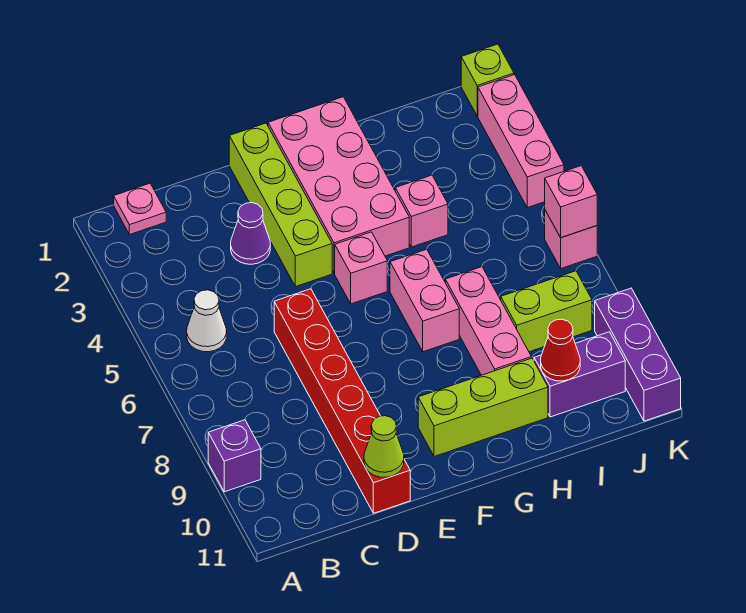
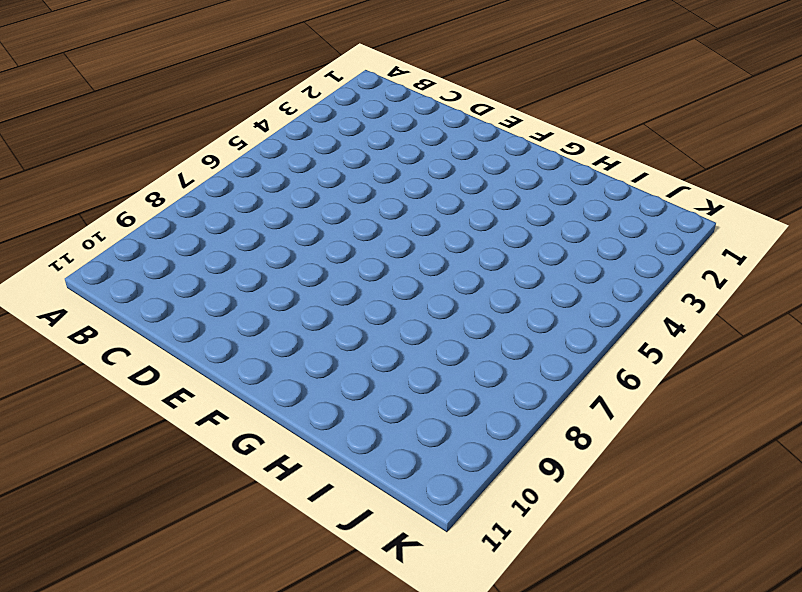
none -> purple 1x1 brick [208,420,261,492]
none -> pink 1x1 plate [114,183,166,235]
none -> white 1x1 cone [187,290,227,352]

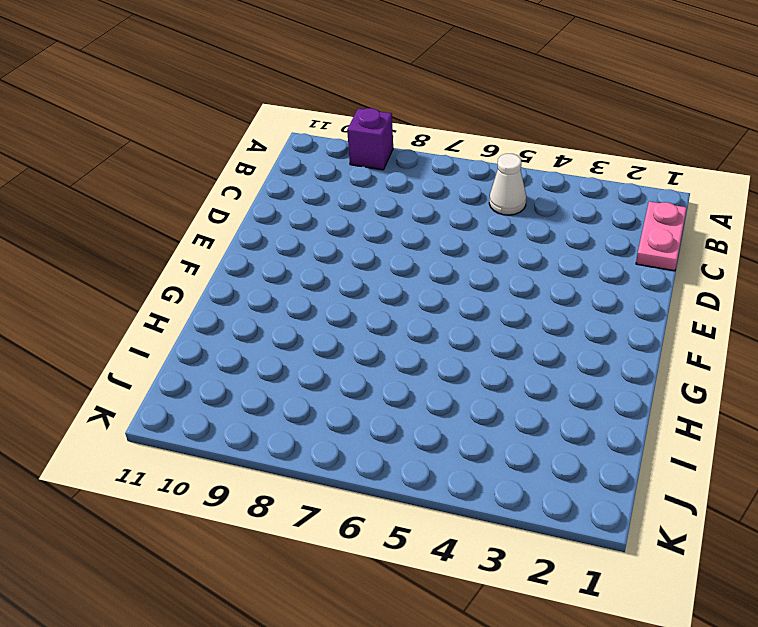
pink 1x2 plate [636,201,687,271] -> pink 1x1 plate [114,183,166,235]
none -> purple 1x1 cone [231,203,270,264]
none -> red 1x6 brick [274,289,410,513]
none -> lime 1x4 brick [229,123,332,287]

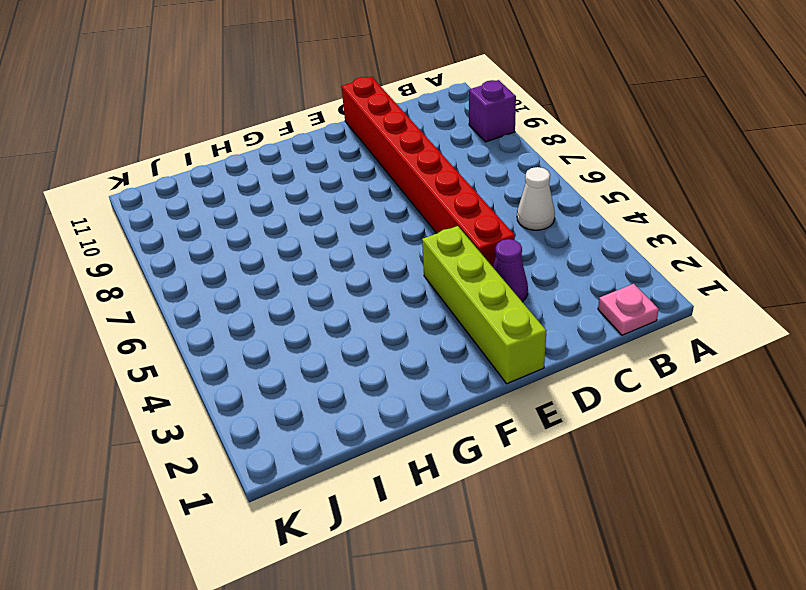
red 1x8 brick [341,77,515,267] -> red 1x6 brick [274,289,410,513]
none -> pink 2x4 brick [268,97,409,273]
none -> pink 1x1 brick [335,232,387,304]
none -> lime 1x3 brick [418,358,548,457]

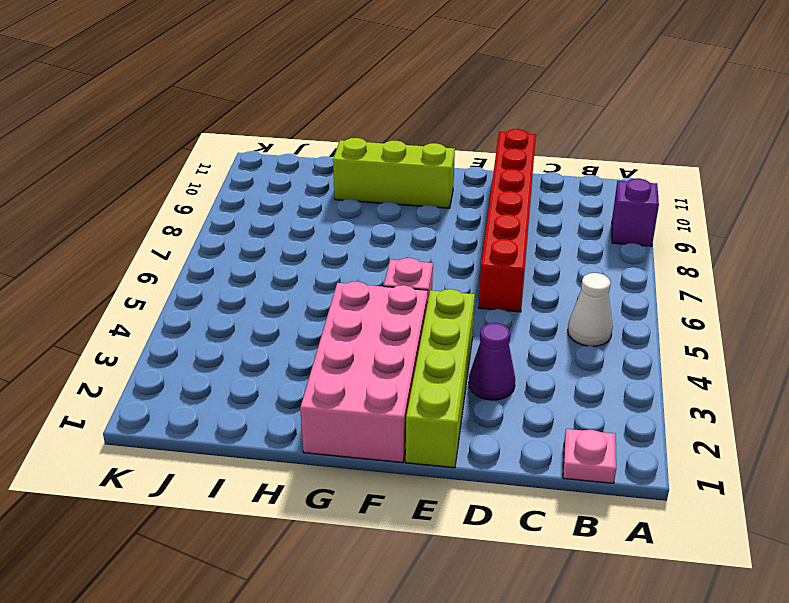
none -> pink 1x2 brick [390,249,459,352]
none -> pink 1x1 brick [395,175,448,247]
none -> pink 1x3 brick [445,267,531,375]

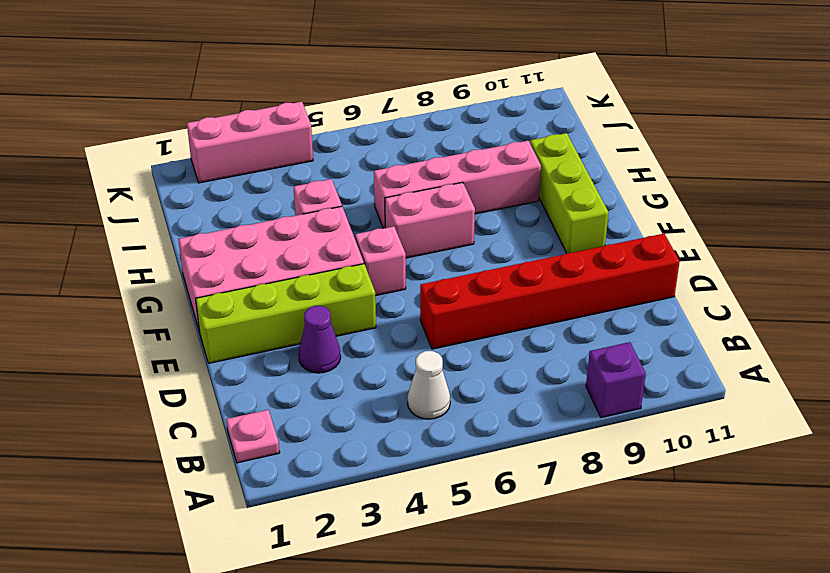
pink 1x4 brick [374,141,541,228] -> pink 1x3 brick [445,267,531,375]
none -> lime 1x2 brick [501,271,592,352]
none -> purple 1x2 brick [534,332,625,417]
none -> lime 1x1 brick [461,44,514,116]

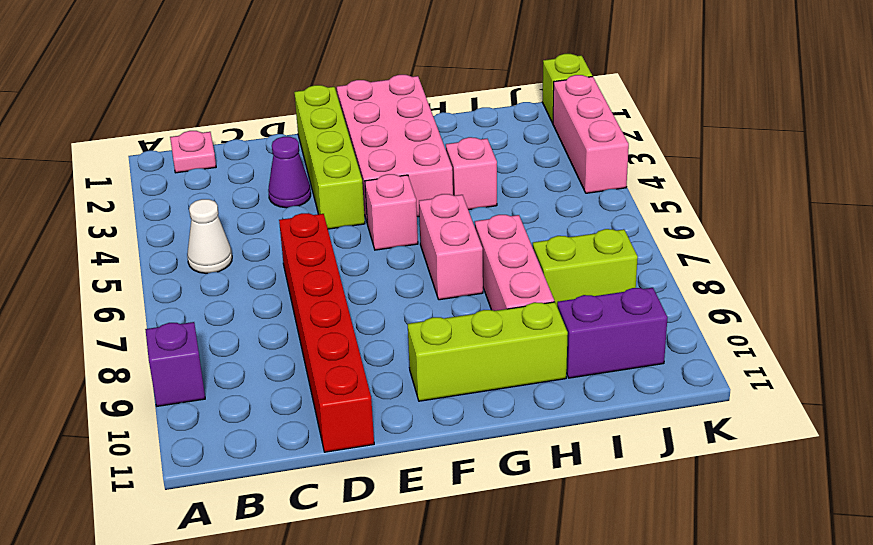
none -> pink 1x1 brick [545,210,597,268]
none -> purple 1x3 brick [595,288,681,421]
none -> lime 1x1 cone [364,416,404,477]

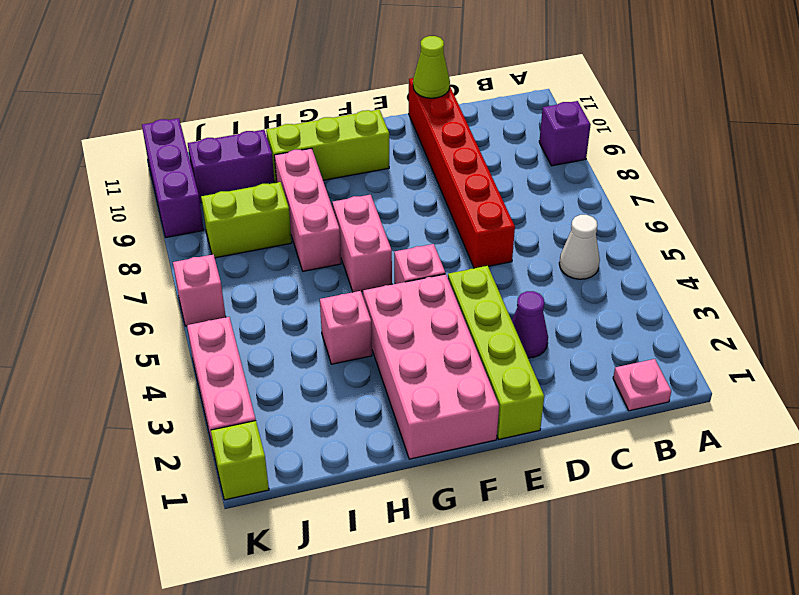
none -> red 1x1 cone [541,319,580,381]
none -> pink 1x1 brick [545,166,597,238]

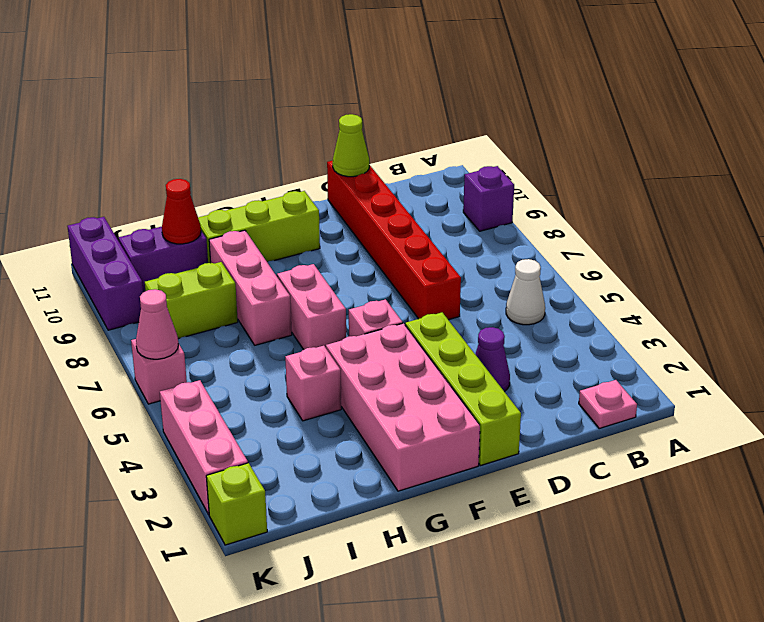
pink 1x1 cone [136,289,178,359] -> pink 1x1 brick [545,166,597,238]

